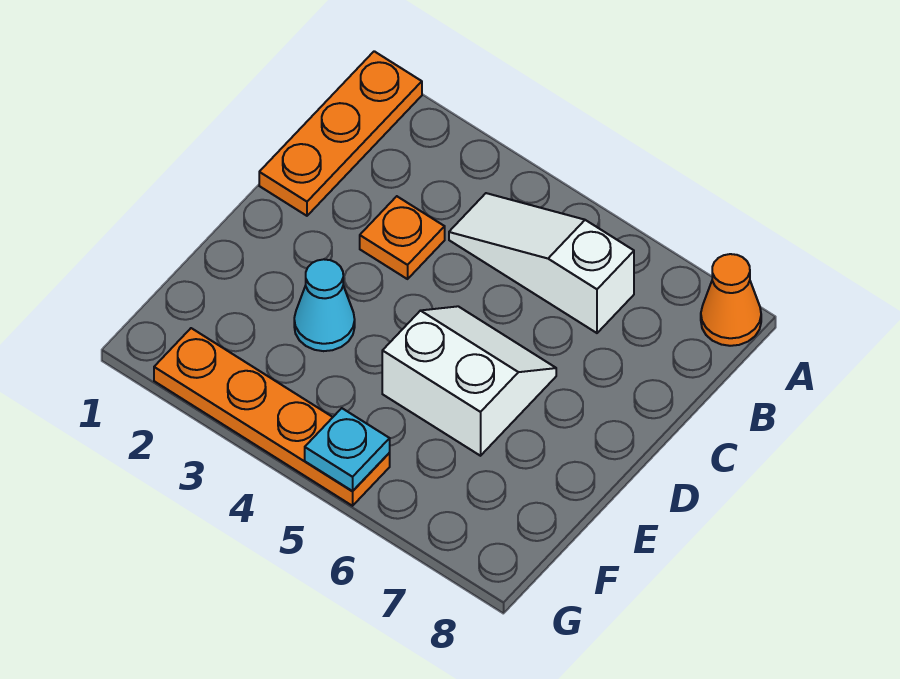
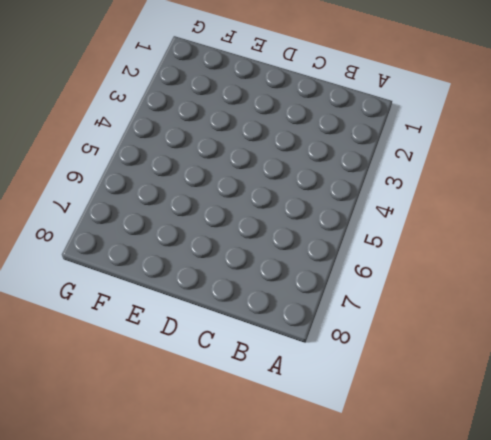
none -> orange 1x3 plate [259,51,422,216]
none -> orange 1x1 cone [701,254,761,346]

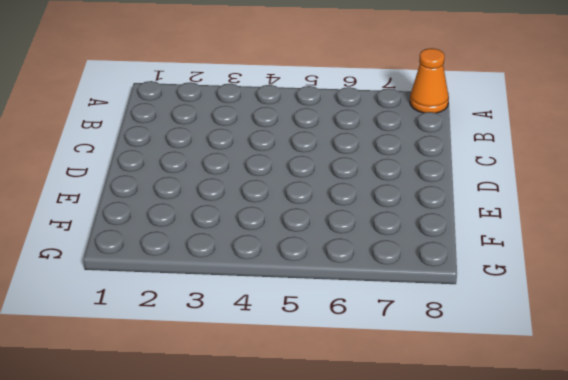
none -> orange 1x3 plate [259,51,422,216]
none -> white 1x3 slope [449,193,634,333]

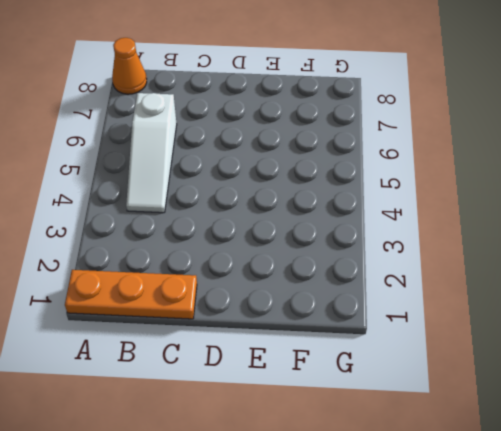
none -> orange 1x1 plate [360,196,445,279]
none -> white 2x2 slope [382,306,556,456]

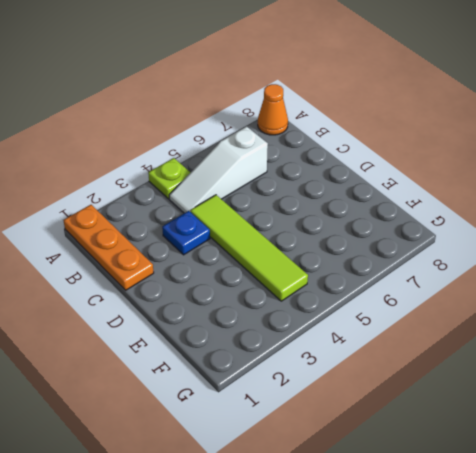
lime 1x1 plate [148,158,191,199] -> none
blue 1x1 plate [162,211,210,255] -> orange 1x1 plate [360,196,445,279]
lime 1x4 tile [190,195,308,301] -> none
none -> white 2x2 slope [382,306,556,456]
none -> cyan 1x1 cone [294,259,355,351]

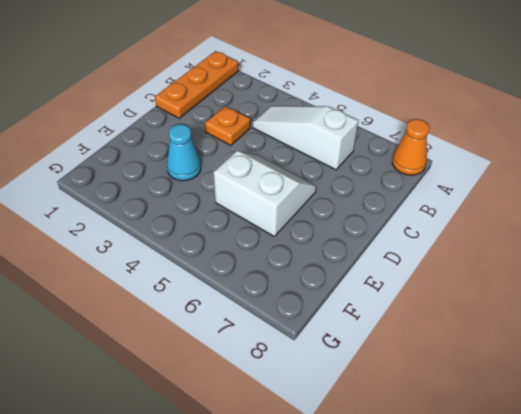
none -> orange 1x4 plate [154,328,390,506]
none -> cyan 1x1 plate [305,408,390,491]

